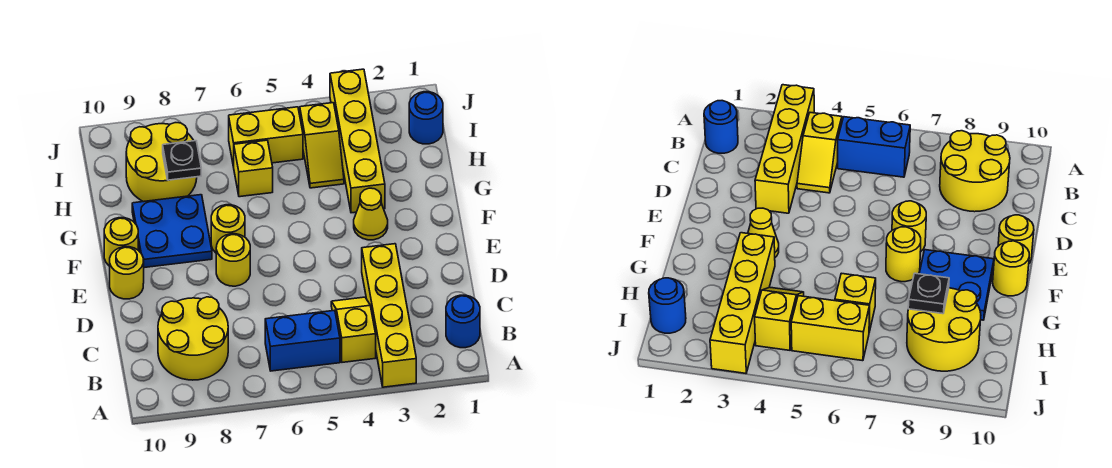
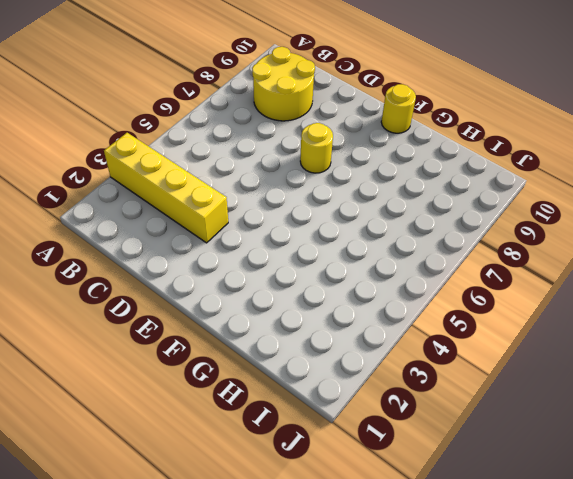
none -> blue 1x1 round brick [446,295,480,348]
none -> yellow 1x2 slope [331,297,376,362]
none -> blue 1x2 brick [265,310,340,371]

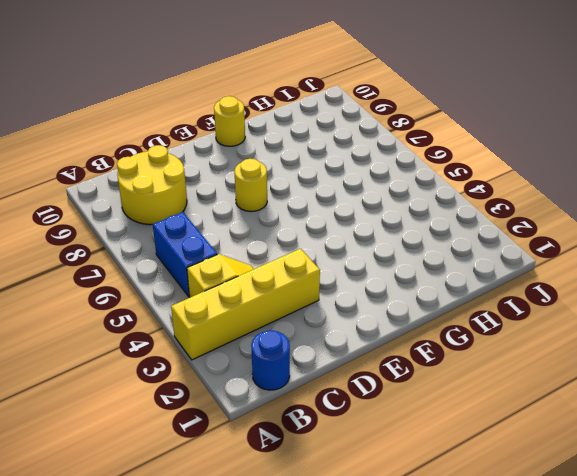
none -> yellow 1x1 round brick [110,247,144,299]
none -> yellow 1x1 cone [354,188,388,240]
none -> yellow 1x1 round brick [211,205,245,253]

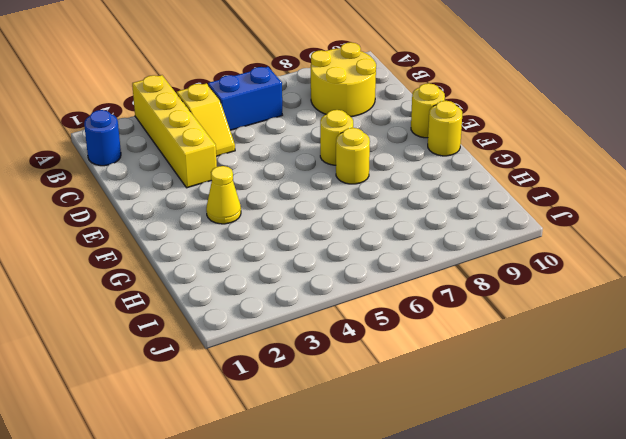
none -> blue 2x2 plate [132,195,212,268]
none -> yellow 1x4 brick [330,69,385,213]
none -> yellow 1x2 slope [300,103,344,188]

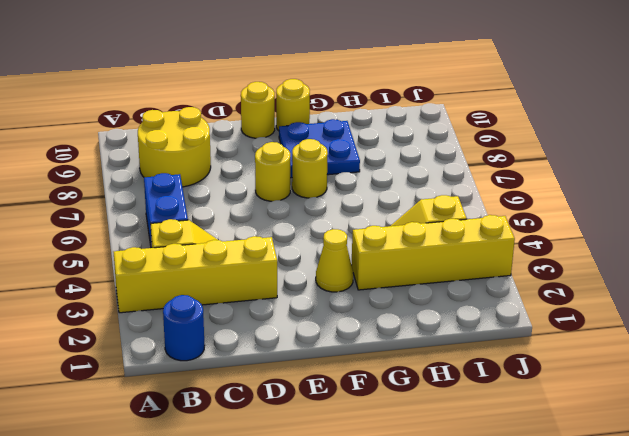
none -> yellow 1x1 brick [234,140,273,197]
none -> yellow 2x2 round brick [126,123,197,202]
none -> blue 1x1 round brick [409,92,443,144]

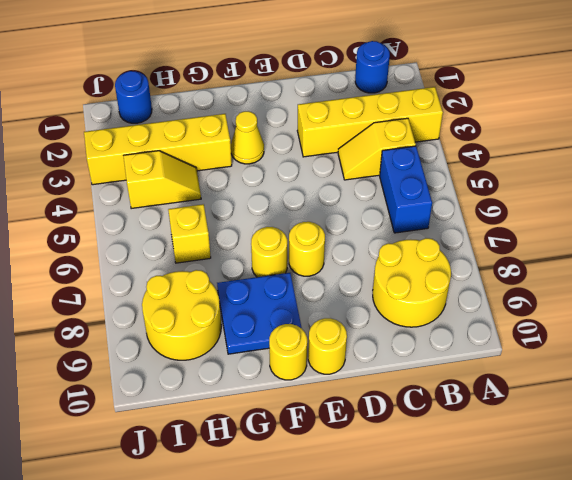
none -> yellow 1x2 brick [229,107,303,167]
none -> black 1x1 plate [163,141,201,180]

